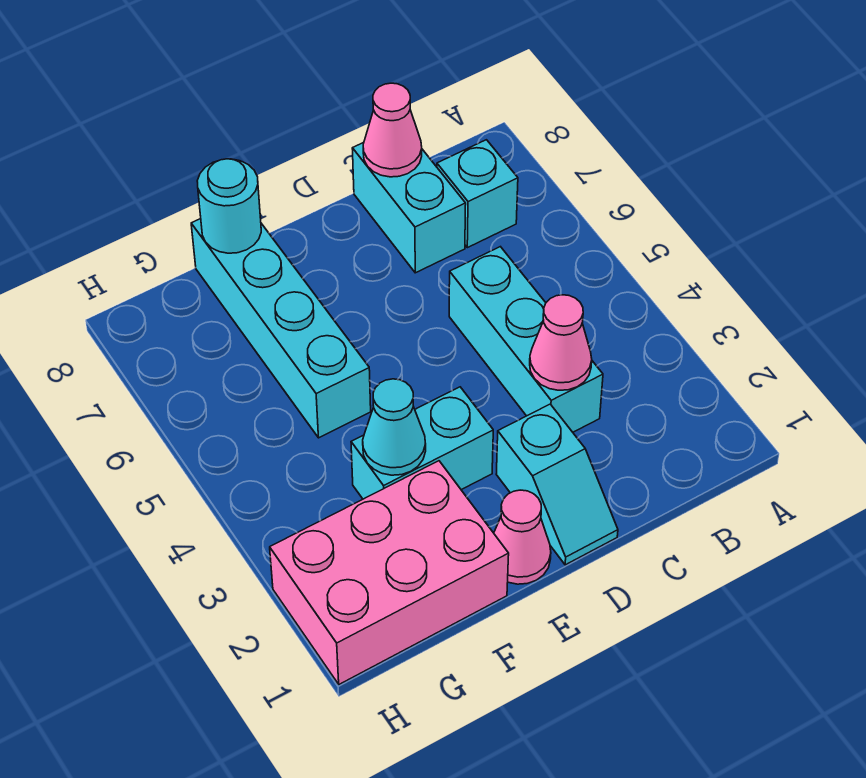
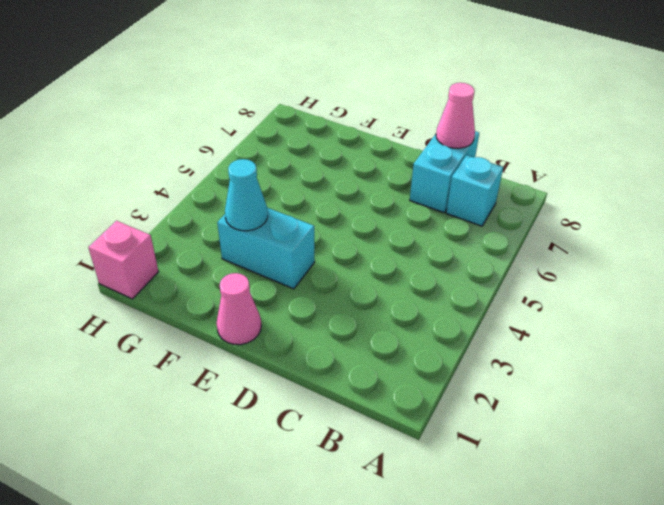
pink 1x1 brick [88,221,159,299] -> pink 2x3 brick [270,461,509,684]
none -> cyan 1x3 brick [449,247,603,432]
none -> cyan 1x2 slope [496,404,618,565]
none -> cyan 1x4 brick [191,219,371,438]

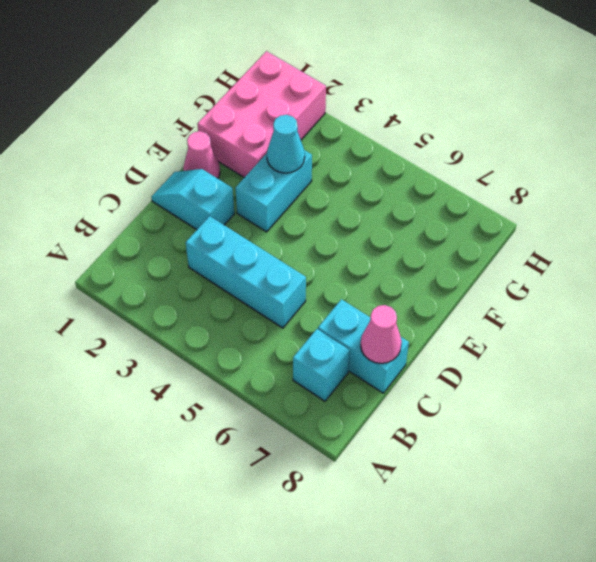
none -> cyan 1x4 brick [191,219,371,438]
none -> pink 1x1 cone [530,295,592,390]
none -> cyan 1x1 round brick [197,159,261,253]

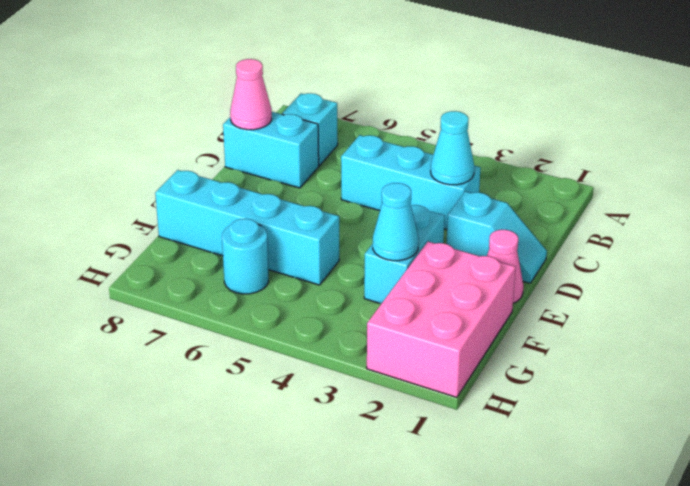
cyan 1x1 cone [431,111,474,185] -> pink 1x1 cone [530,295,592,390]
cyan 1x1 round brick [222,219,269,294] -> cyan 1x1 round brick moved to [197,159,261,253]

